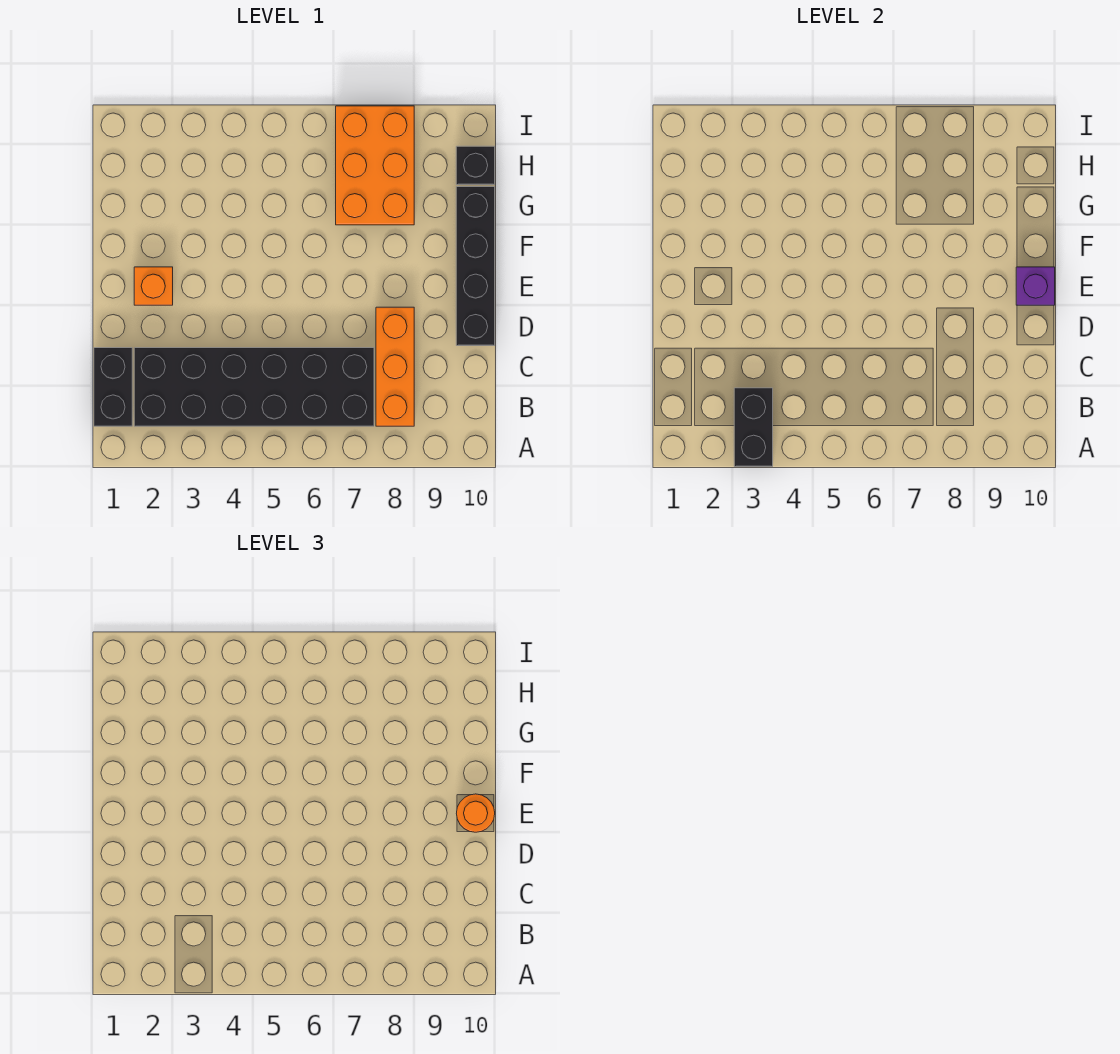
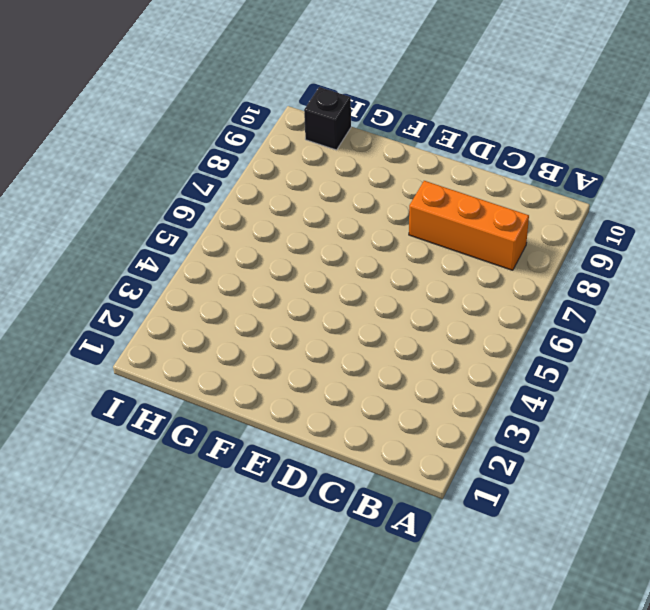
none -> black 1x2 brick [94,348,132,426]
none -> black 2x6 brick [134,348,374,426]

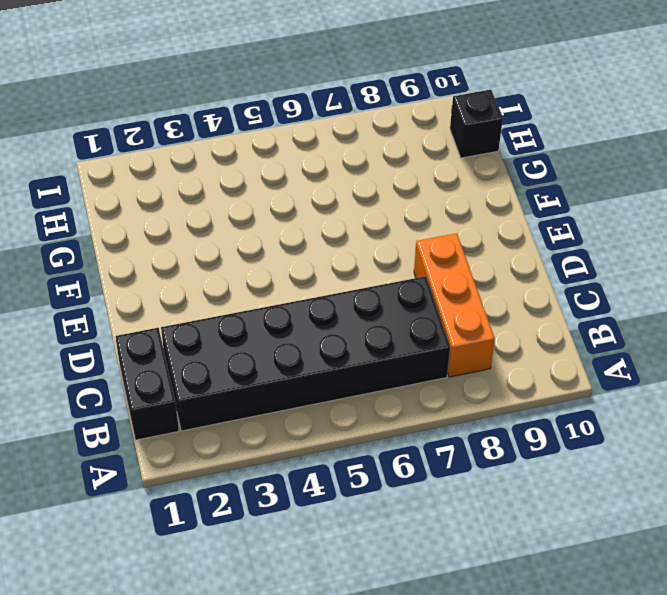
none -> black 1x4 brick [456,187,495,346]
none -> orange 1x1 brick [134,267,173,305]

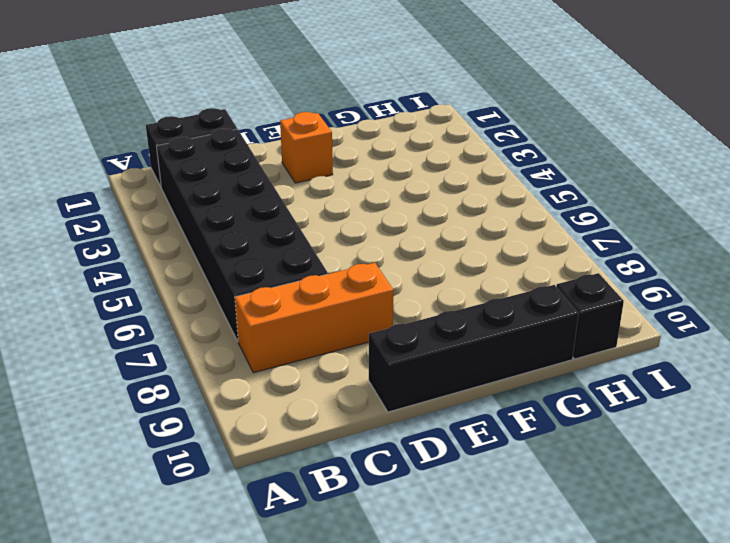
none -> orange 2x3 brick [336,106,414,225]
none -> black 1x2 brick [734,388,773,467]

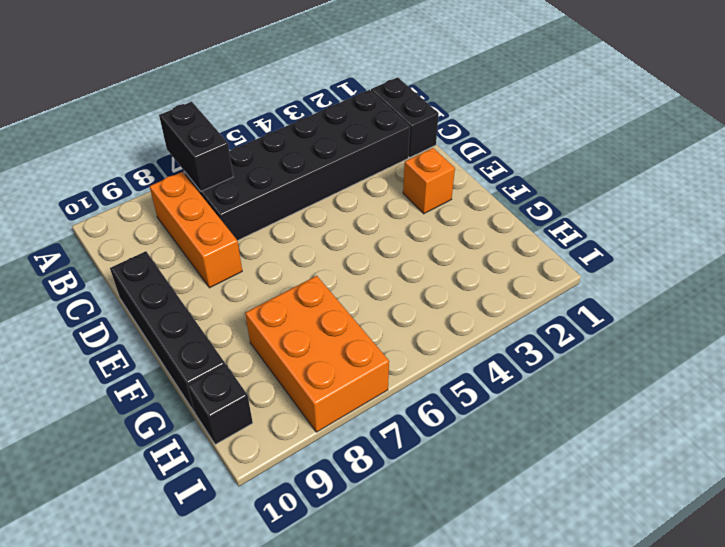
black 1x2 brick [159,102,233,191] -> black 1x2 brick moved to [734,388,773,467]
none -> purple 1x1 brick [1016,267,1055,305]
none -> orange 1x1 round brick [456,794,495,832]

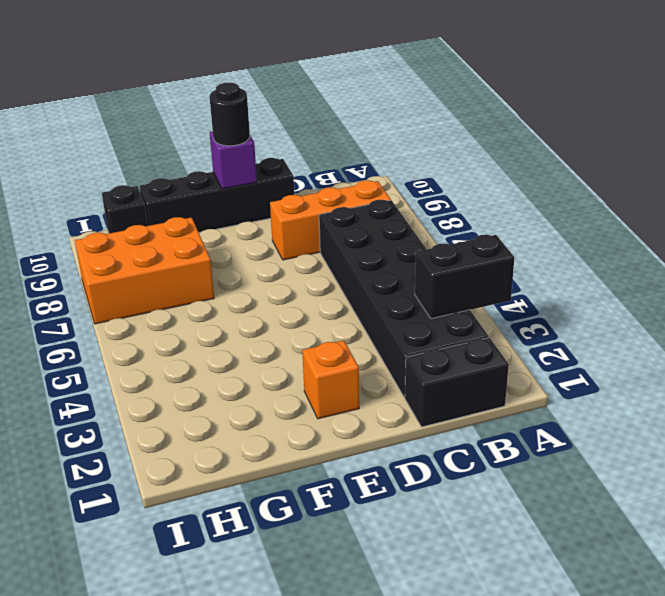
black 1x1 round brick [209,82,250,146] -> orange 1x1 round brick [456,794,495,832]

